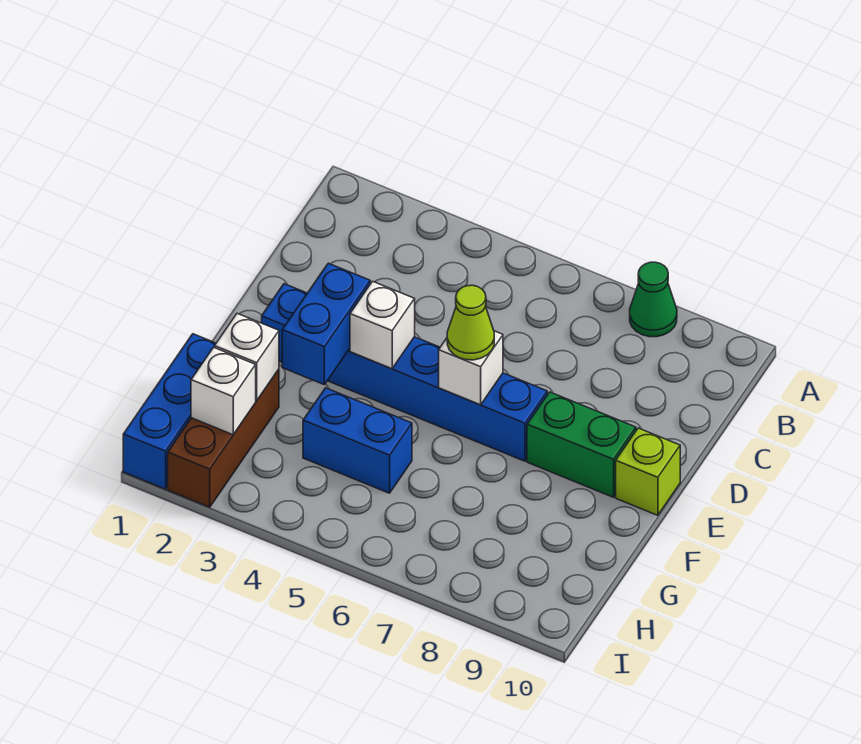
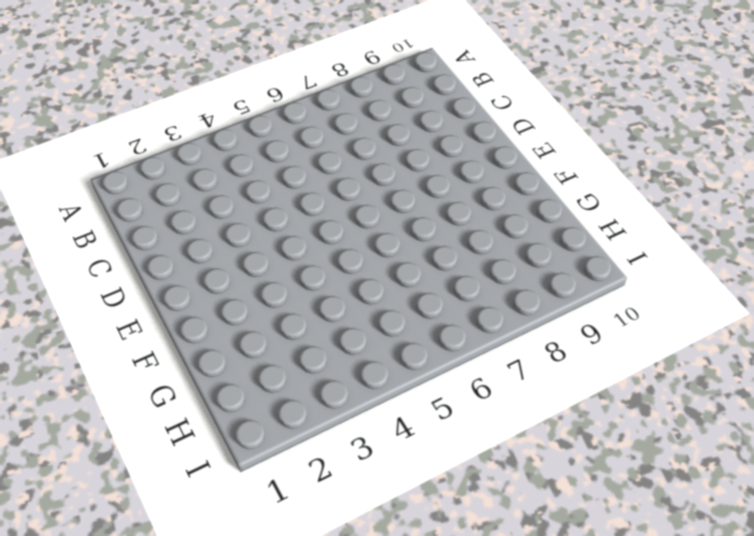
none -> green 1x1 cone [630,262,677,337]
none -> blue 1x6 brick [262,284,547,461]
none -> green 1x2 brick [527,392,636,497]

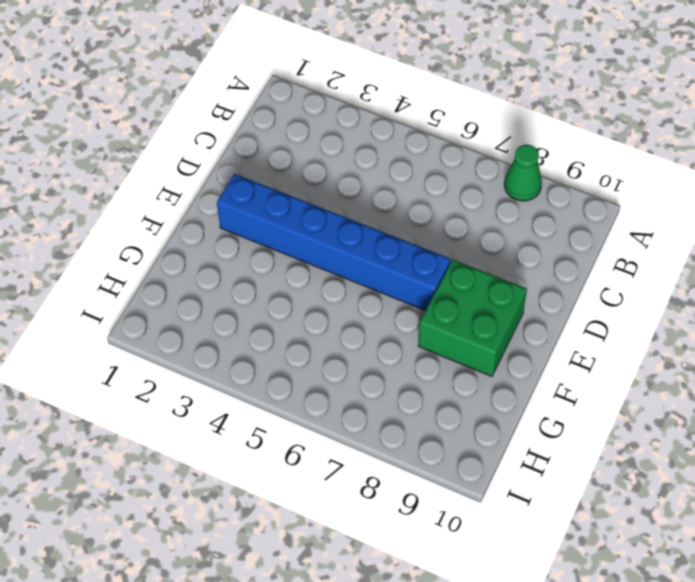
green 2x2 brick [418,260,527,376] -> green 1x2 brick [527,392,636,497]
none -> lime 1x1 brick [616,428,680,515]
none -> blue 1x3 brick [123,334,216,489]
none -> brown 1x3 brick [168,369,279,507]

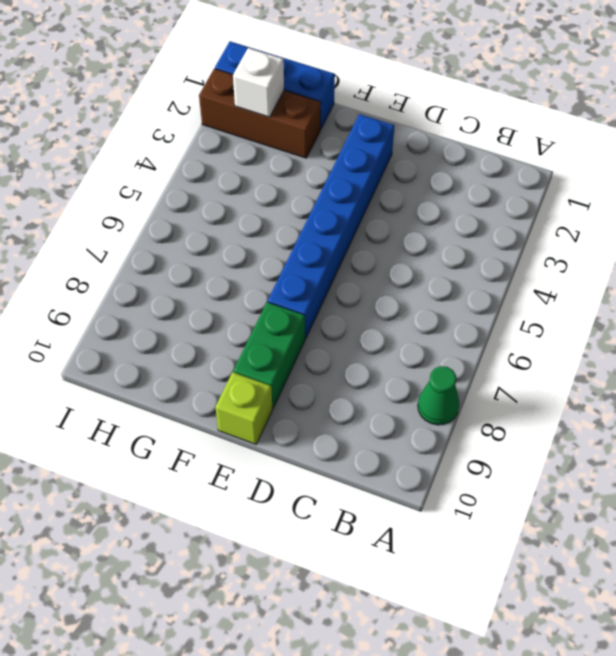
none -> blue 1x2 brick [303,388,412,493]
none -> blue 1x2 brick [282,263,370,384]
none -> white 1x1 brick [350,281,415,369]

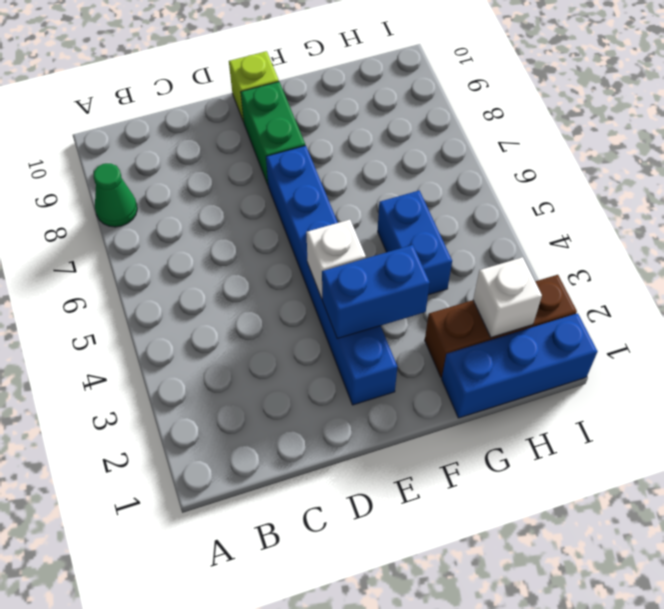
none -> white 1x1 brick [439,331,503,405]
none -> white 1x1 brick [215,313,279,401]
none -> lime 1x1 cone [447,285,494,360]

